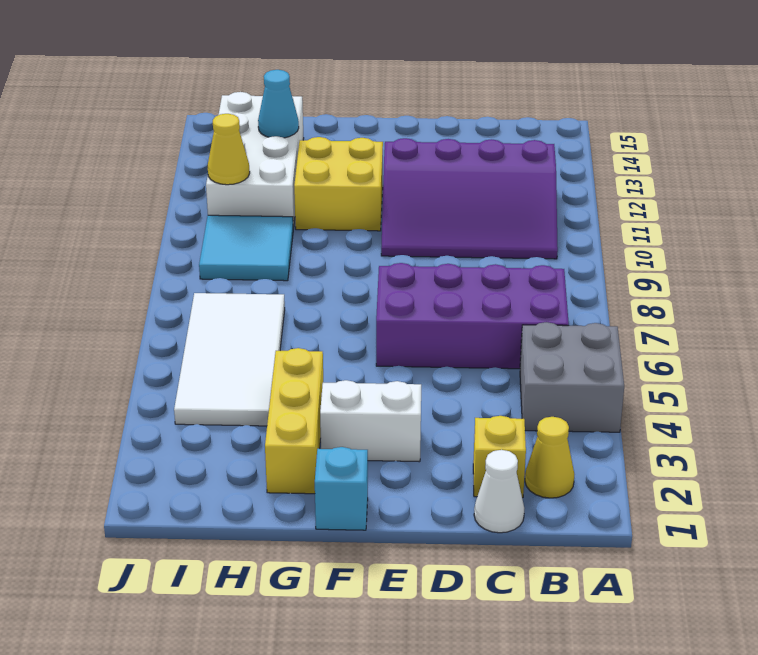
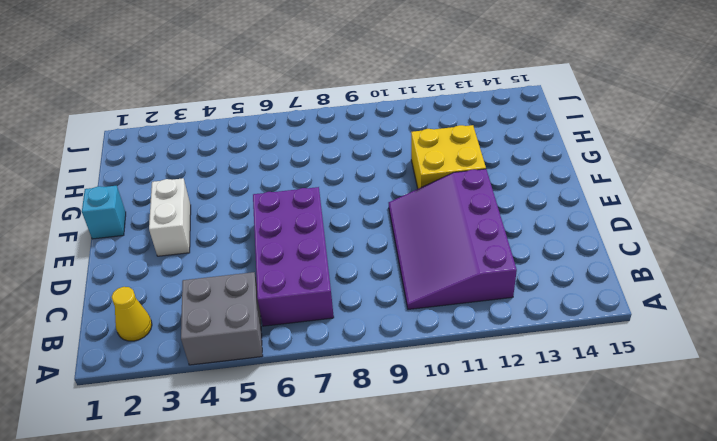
none -> white 1x1 cone [474,450,524,533]
none -> yellow 1x1 brick [473,416,526,498]
none -> yellow 1x3 brick [265,348,323,494]

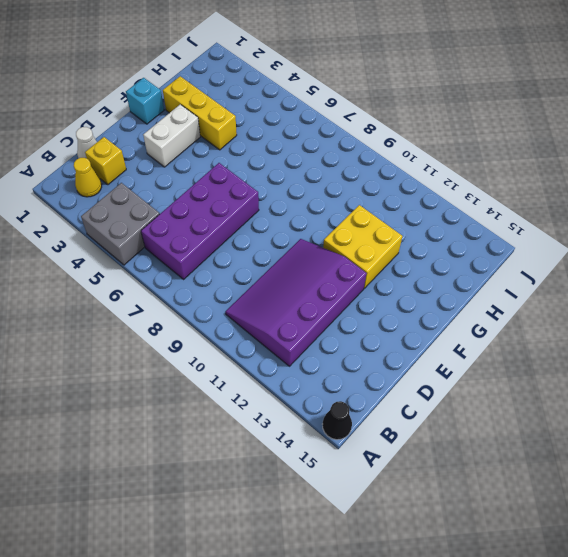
black 1x1 cone [322,401,352,440] -> none
none -> white 2x4 tile [174,293,285,426]
none -> cyan 2x2 tile [199,215,293,281]
none -> white 2x4 brick [206,92,304,229]

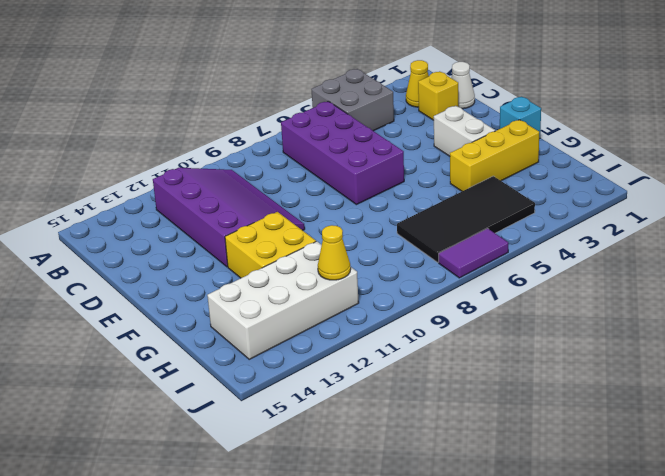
black 2x4 tile [397,176,535,262] -> white 2x4 tile [174,293,285,426]
purple 1x2 tile [439,228,508,278] -> none
none -> cyan 2x2 tile [199,215,293,281]
none -> cyan 1x1 cone [258,70,299,138]

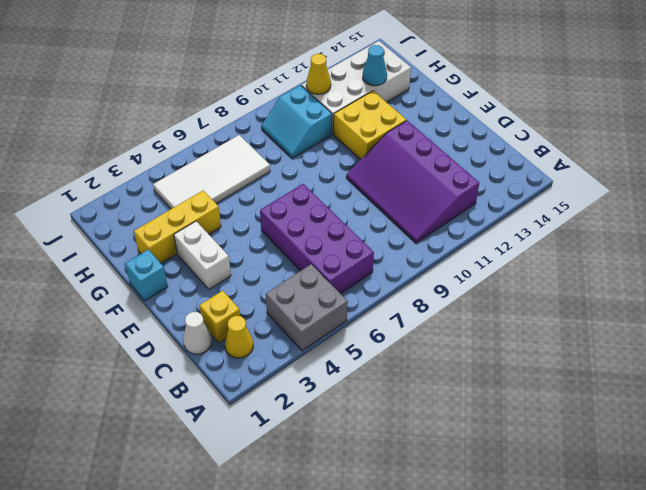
cyan 2x2 slope [261,85,332,158] -> cyan 2x2 tile [199,215,293,281]

